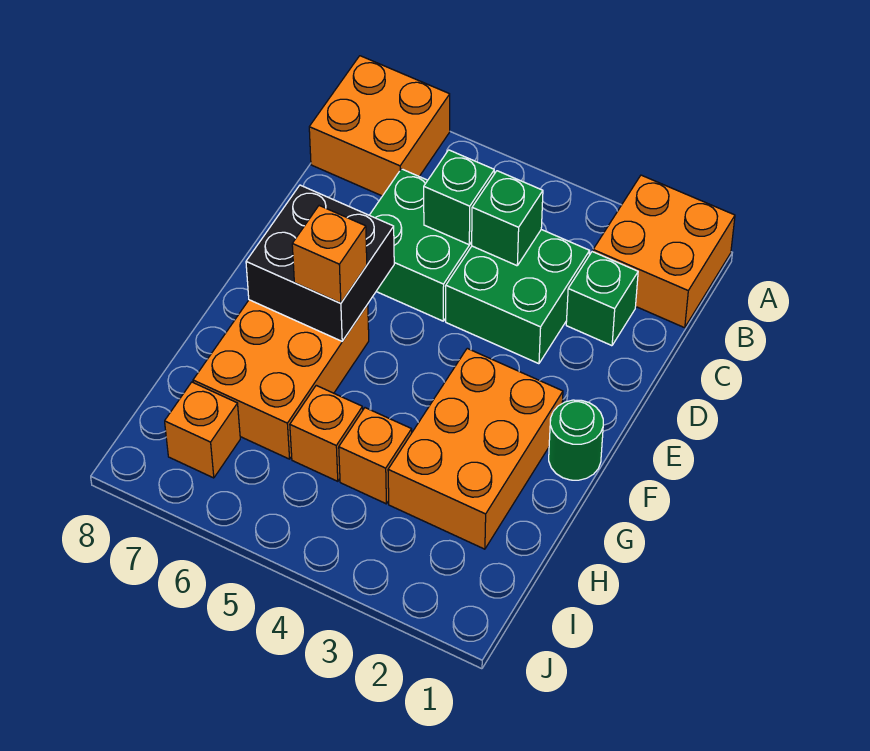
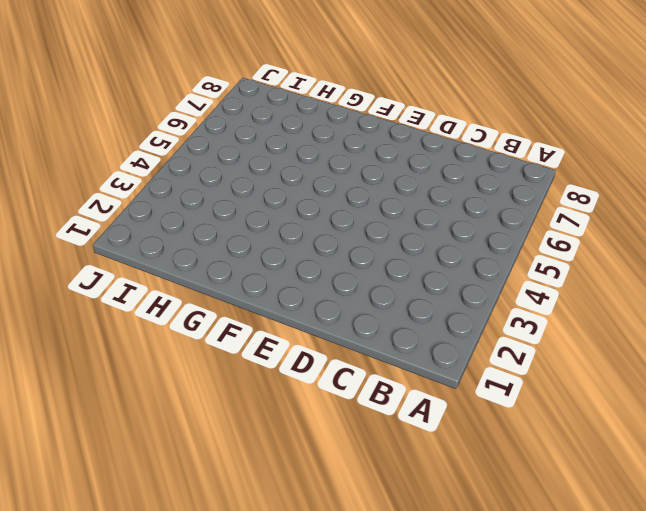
none -> orange 2x2 brick [593,175,735,328]
none -> orange 2x2 brick [309,56,450,196]
none -> green 1x1 brick [566,252,638,346]

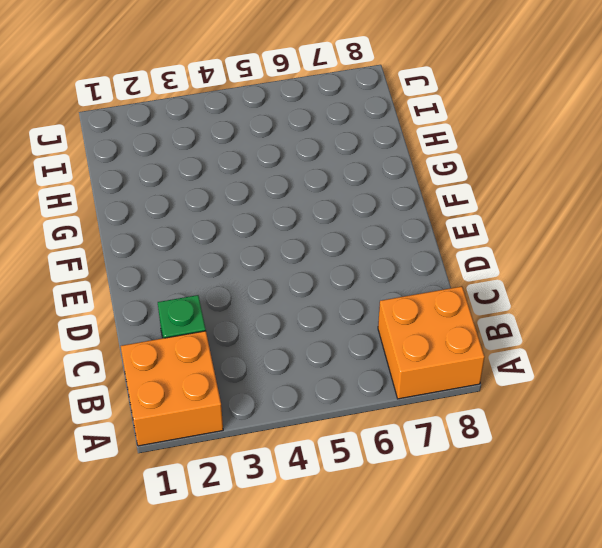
none -> green 2x2 brick [446,230,590,364]
none -> green 2x2 brick [370,169,472,321]
none -> green 1x1 round brick [549,400,603,480]

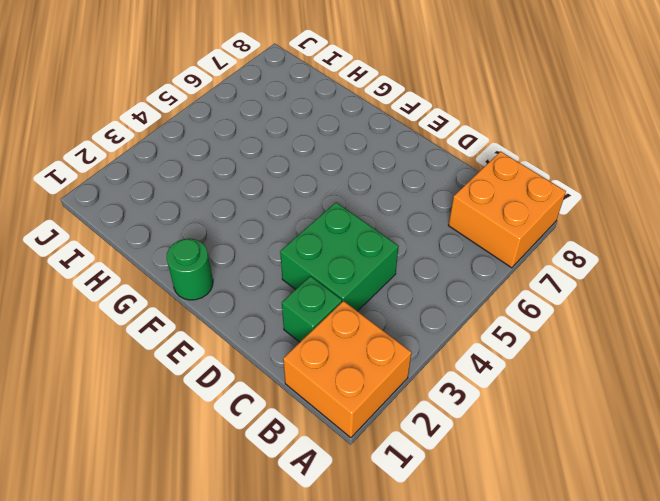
none -> green 2x2 brick [370,169,472,321]
none -> orange 2x3 brick [388,348,563,549]
none -> orange 2x3 brick [193,300,369,459]

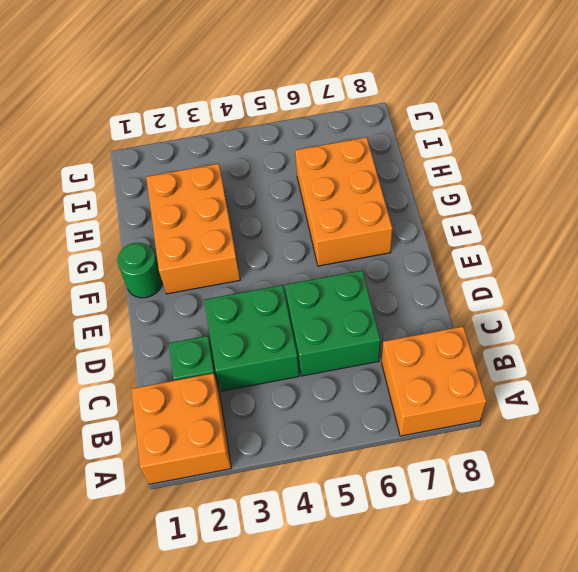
none -> orange 1x1 brick [339,408,412,504]
none -> orange 1x1 brick [290,385,363,481]
none -> orange 1x1 brick [165,382,240,478]

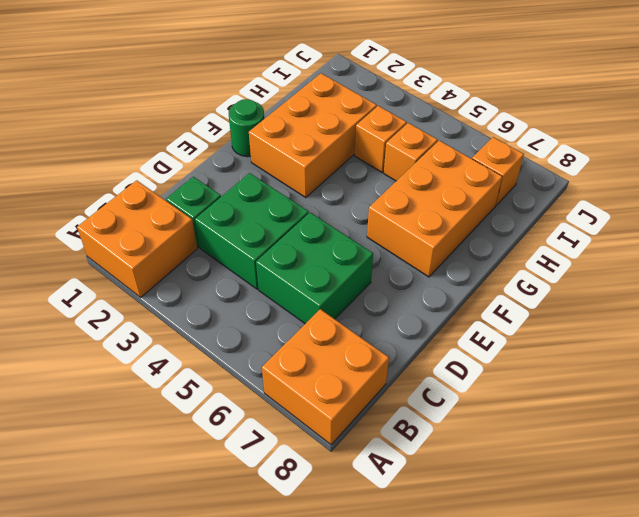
none -> green 1x1 brick [472,171,543,266]
none -> green 1x1 brick [424,150,494,245]
none -> black 2x2 brick [246,185,394,341]

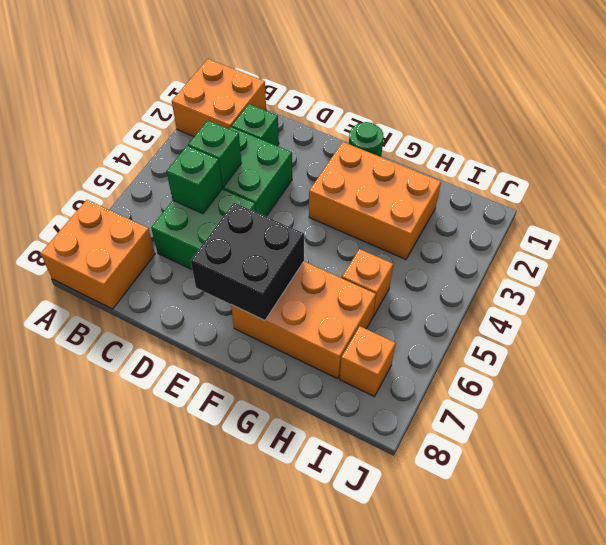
none -> orange 1x1 brick [339,408,412,504]
none -> orange 1x1 brick [292,206,367,303]

